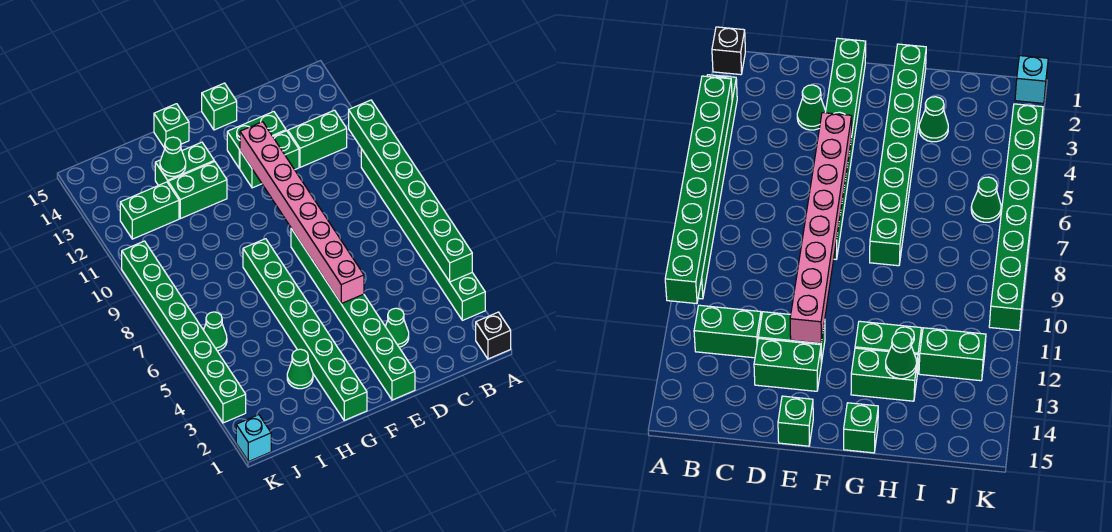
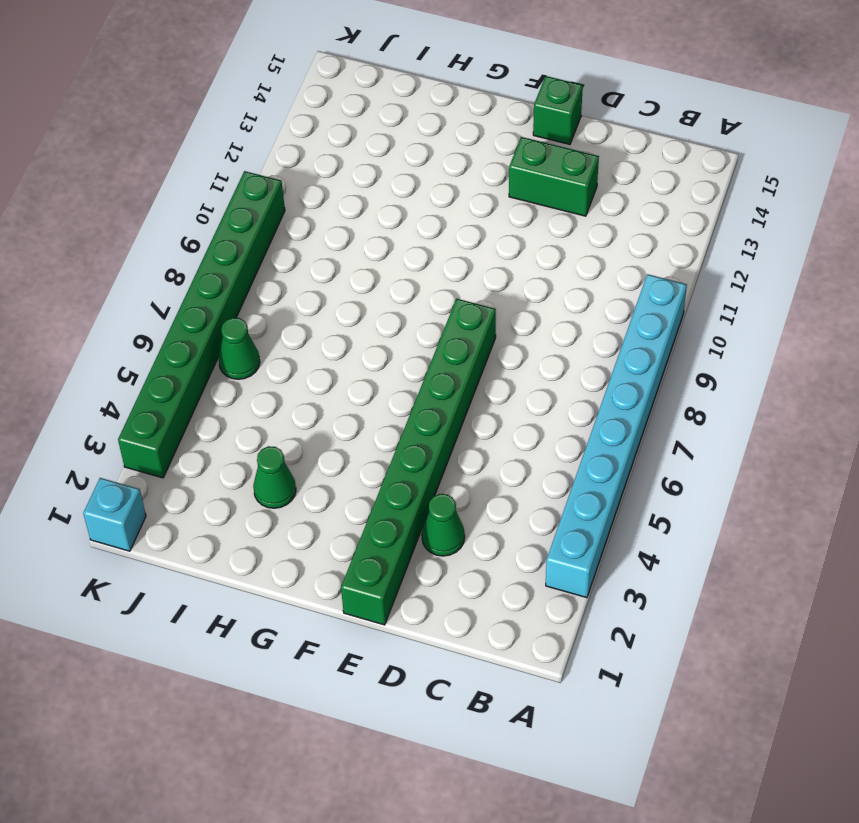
cyan 1x8 brick [546,274,687,598] -> green 1x8 brick [361,149,485,320]
none -> black 1x1 brick [476,312,511,359]
none -> green 1x2 brick [288,110,347,167]
none -> green 1x2 brick [240,131,299,188]

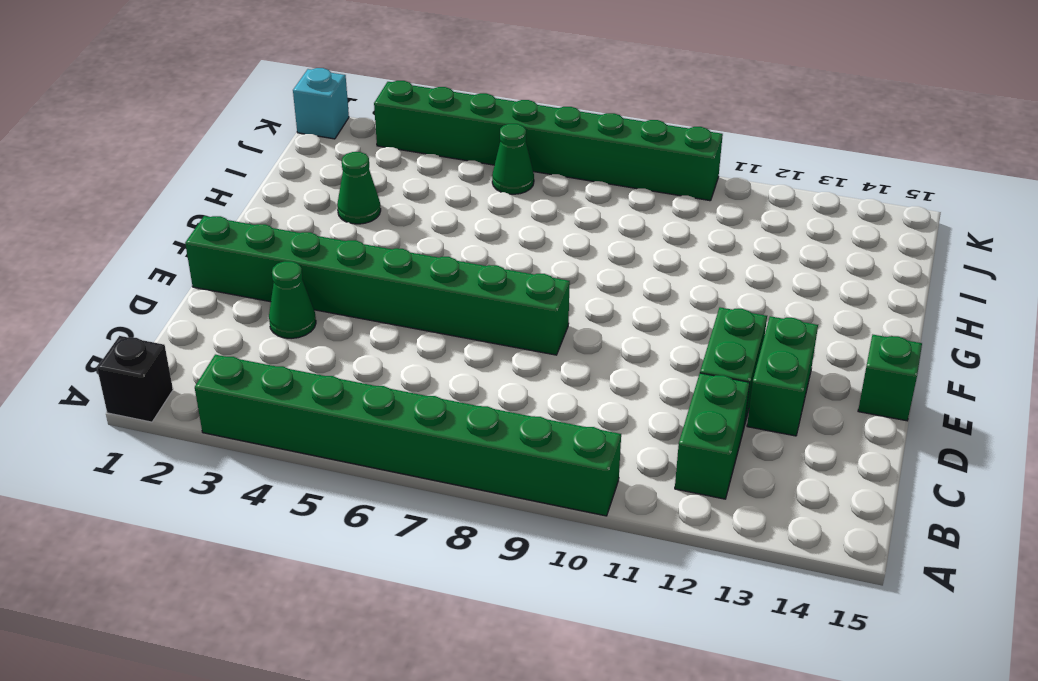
none -> green 1x8 brick [243,239,367,420]
none -> green 1x2 brick [168,161,227,219]
none -> green 1x2 brick [155,142,214,185]

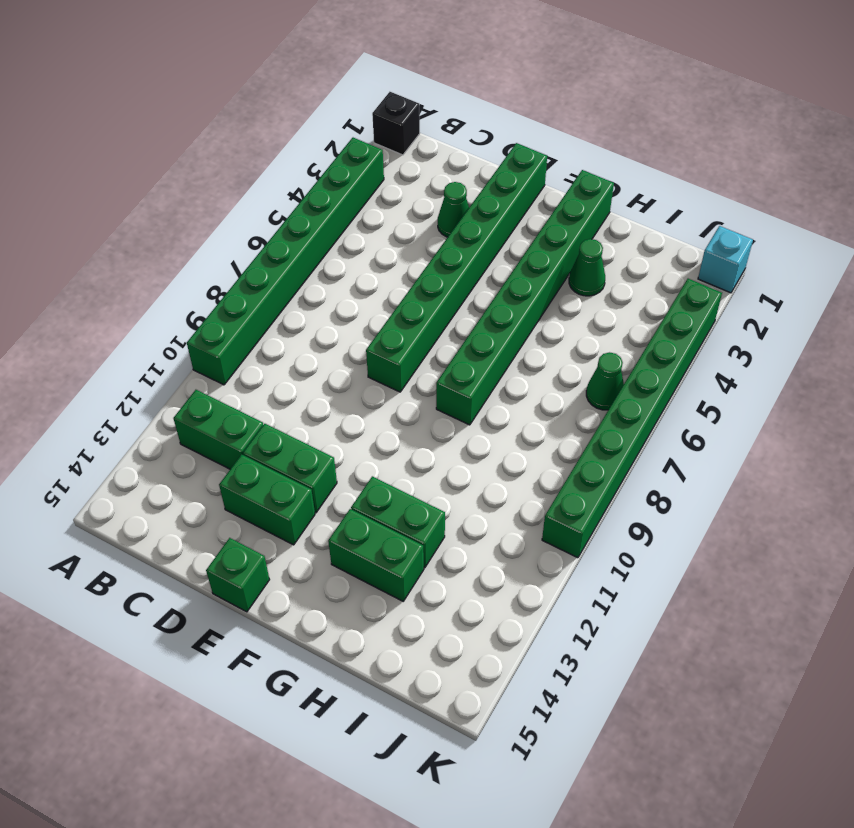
none -> green 1x1 brick [154,104,189,148]
none -> green 1x2 brick [120,182,179,239]
none -> green 1x8 brick [349,100,472,282]

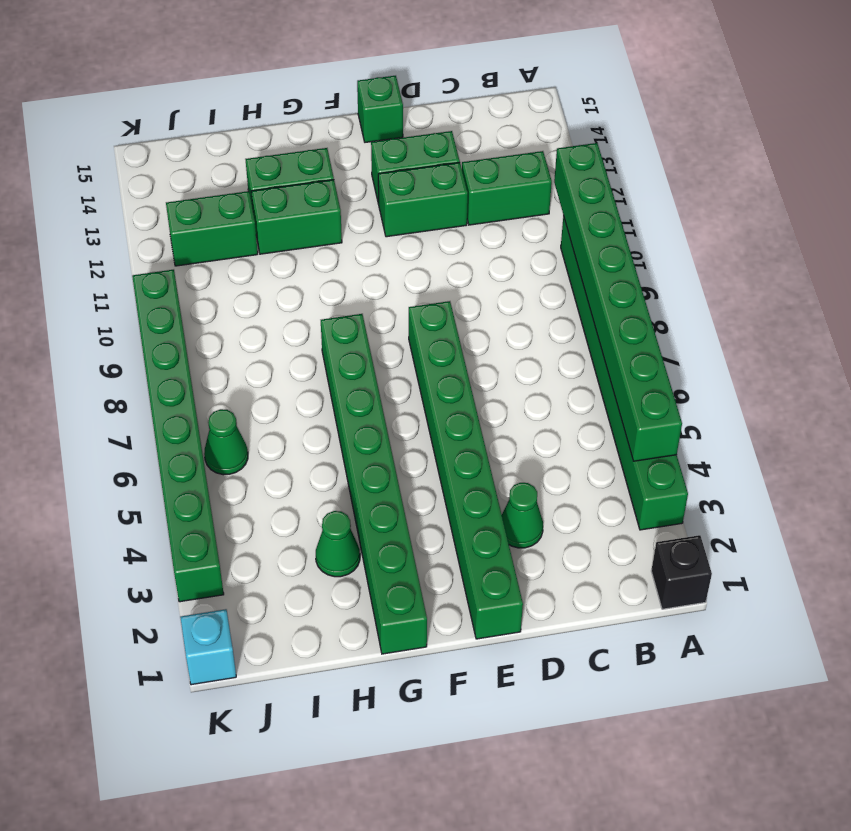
none -> green 1x1 brick [154,104,189,148]
none -> pink 1x8 brick [240,122,364,304]
none -> green 1x1 cone [160,137,186,176]

